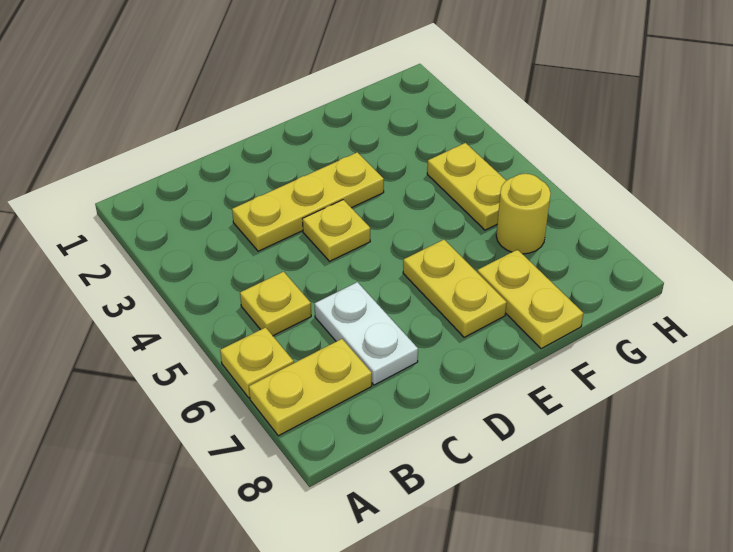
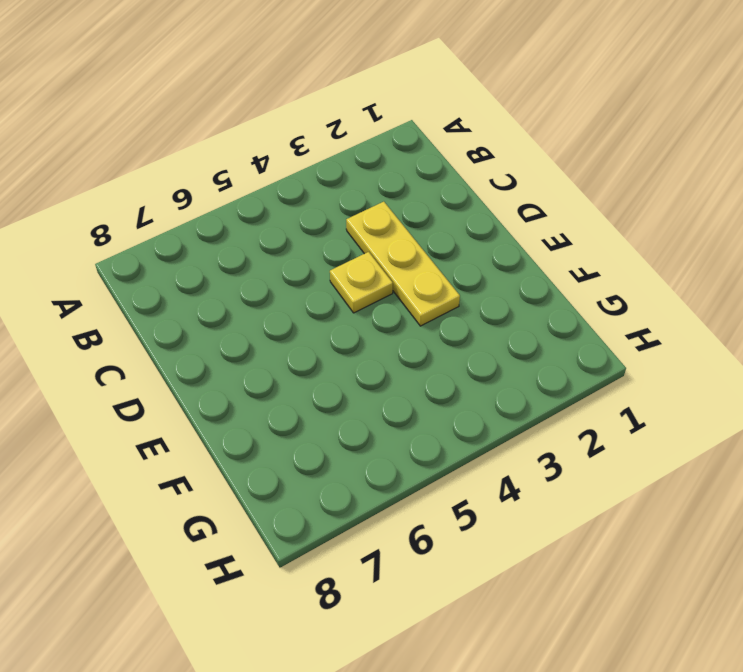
none -> yellow 1x1 plate [220,327,294,398]
none -> yellow 1x2 plate [249,339,372,436]

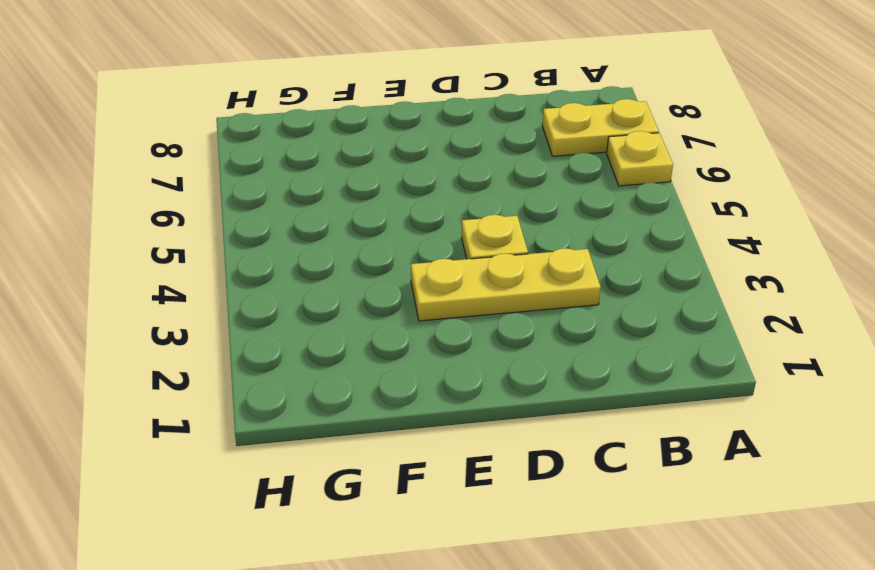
none -> yellow 1x1 plate [240,272,311,336]
none -> white 1x2 plate [315,282,418,385]

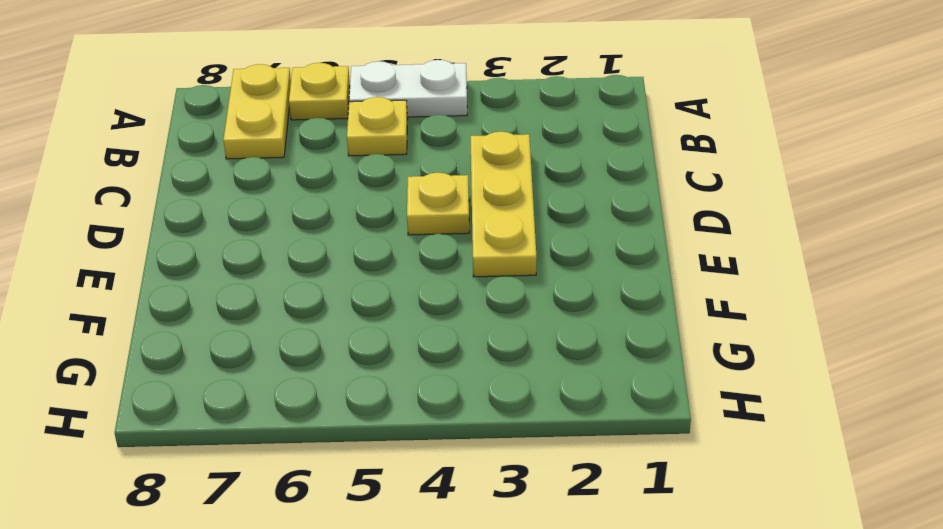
white 1x2 plate [349,60,467,117] -> white 1x2 plate moved to [315,282,418,385]
none -> yellow 1x2 plate [403,240,507,337]
none -> yellow 1x2 plate [477,250,584,349]

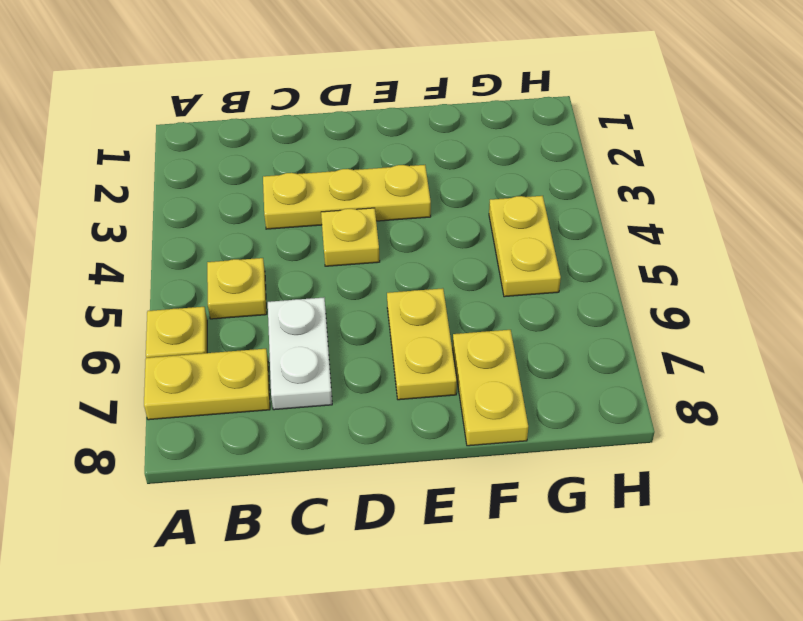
none -> yellow 1x1 round brick [496,174,551,254]

